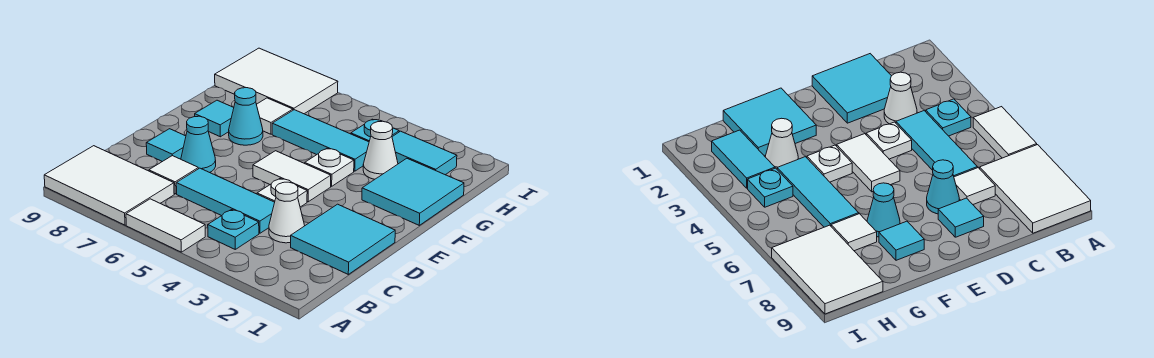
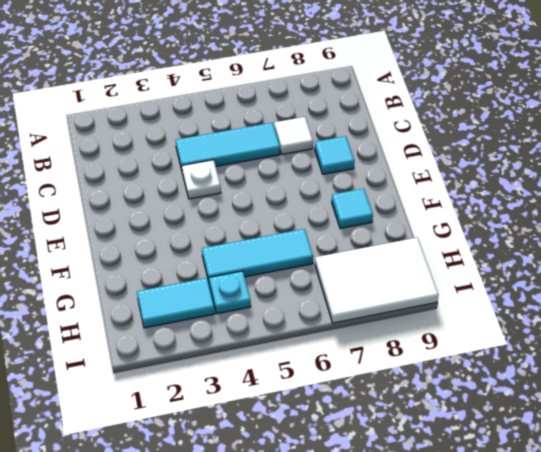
none -> white 1x2 tile [126,199,205,252]
none -> white 2x3 tile [44,146,174,225]
none -> cyan 1x1 plate [208,210,259,249]

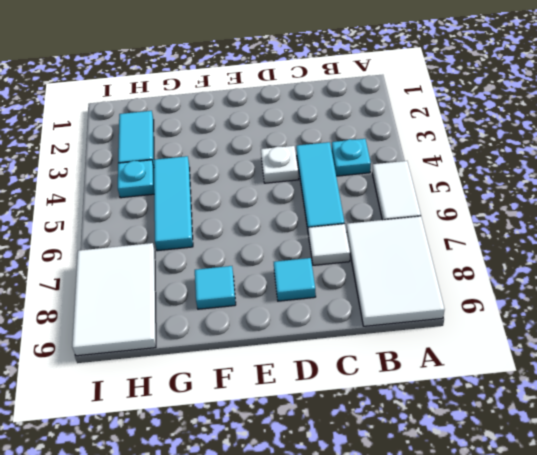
none -> cyan 2x2 tile [291,204,395,274]
none -> white 1x1 cone [269,182,305,243]
none -> cyan 1x1 cone [181,116,216,173]

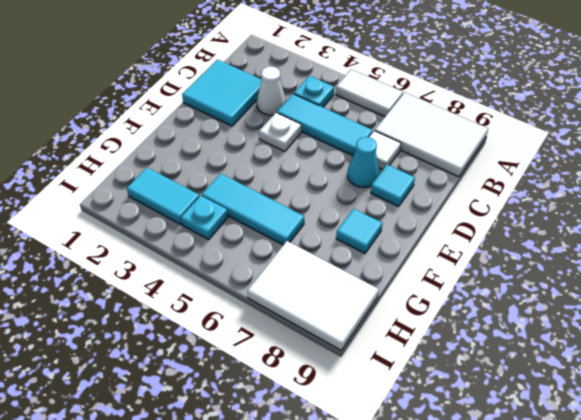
none -> white 1x2 tile [253,151,331,202]
none -> cyan 2x2 tile [362,159,464,225]
none -> white 1x1 plate [305,149,354,186]

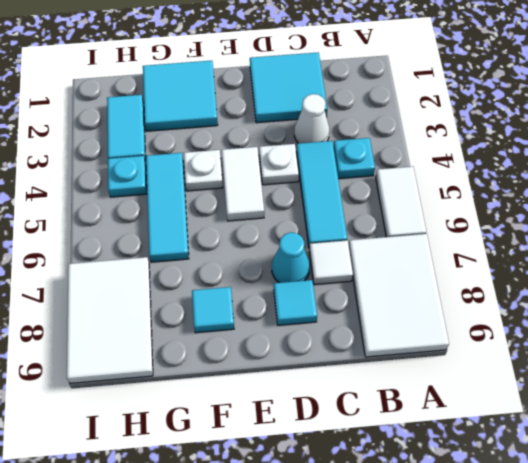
none -> cyan 1x1 cone [229,88,263,145]
none -> white 1x1 cone [363,121,398,179]
none -> white 1x1 tile [256,98,293,134]

